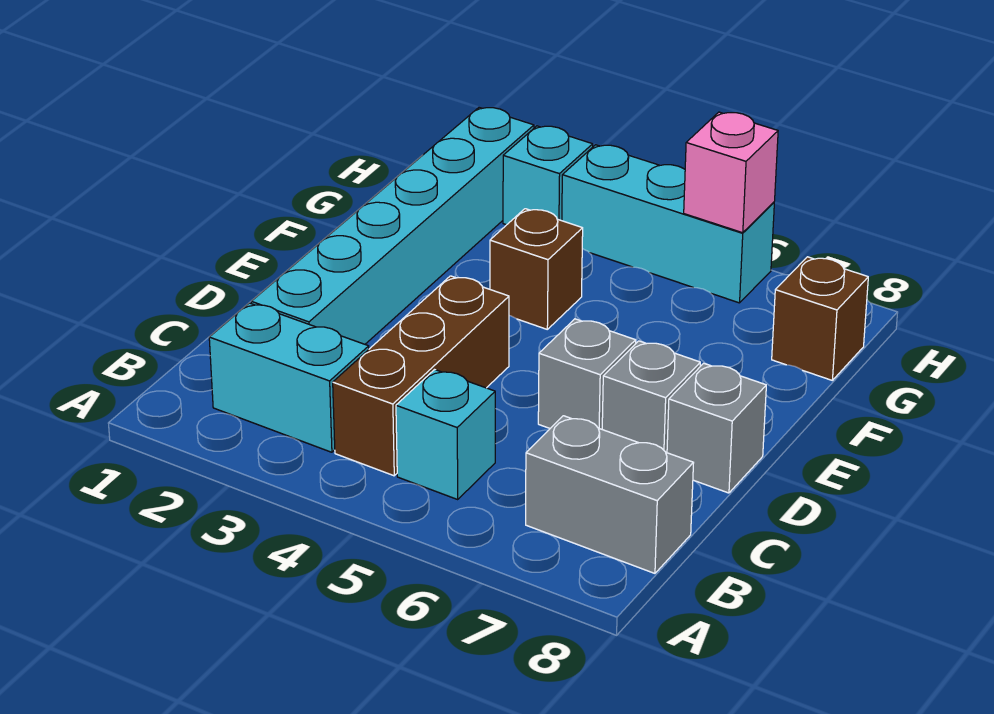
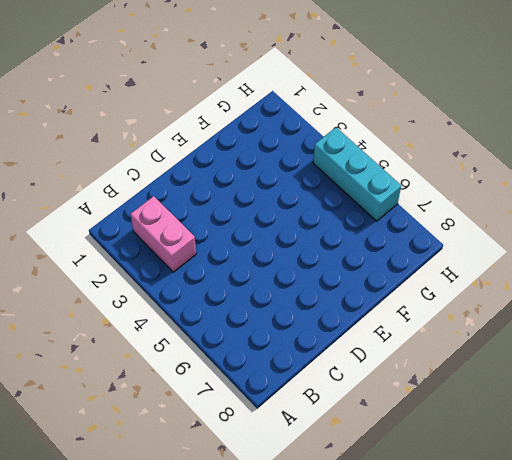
pink 1x2 brick [130,196,196,272] -> cyan 1x2 brick [209,303,369,452]
none -> brown 1x3 brick [333,276,509,476]
none -> cyan 1x1 brick [396,370,495,499]
none -> grey 1x2 brick [526,416,693,573]

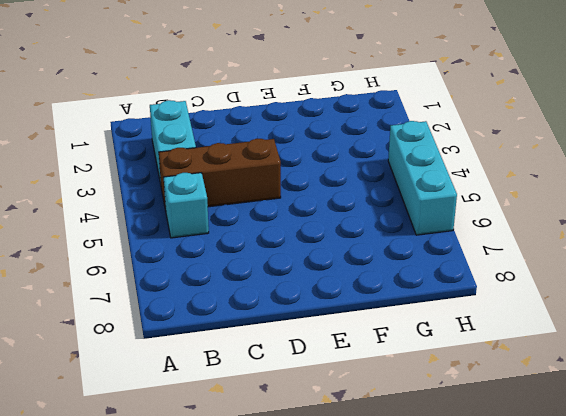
none -> grey 1x2 brick [526,416,693,573]
none -> cyan 1x6 brick [251,107,534,344]
none -> grey 1x1 brick [538,319,636,429]

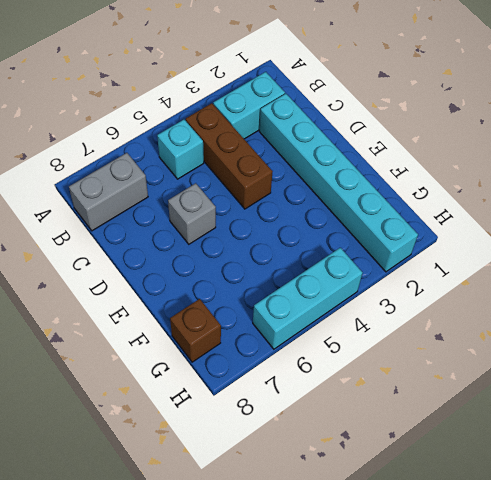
none -> grey 1x1 brick [602,341,700,453]
none -> grey 1x1 brick [667,363,766,493]
none -> brown 1x1 brick [490,209,583,329]

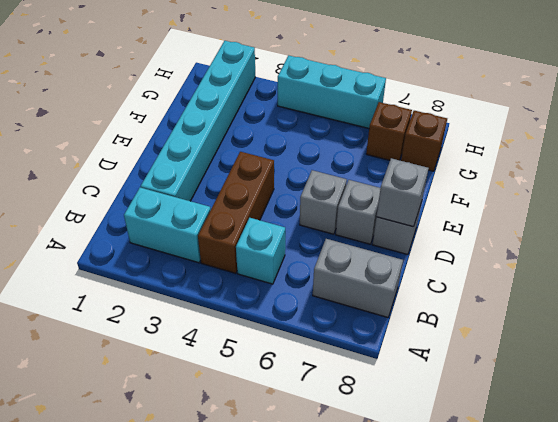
grey 1x1 brick [377,158,429,227] -> none
brown 1x1 brick [366,102,412,160] -> brown 1x1 brick moved to [490,209,583,329]
none -> cyan 1x1 brick [503,126,593,225]
none -> pink 1x1 brick [684,112,778,233]

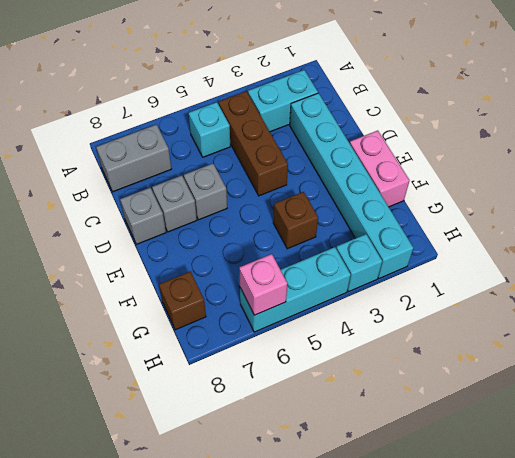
pink 1x2 brick [350,131,410,207] -> none

